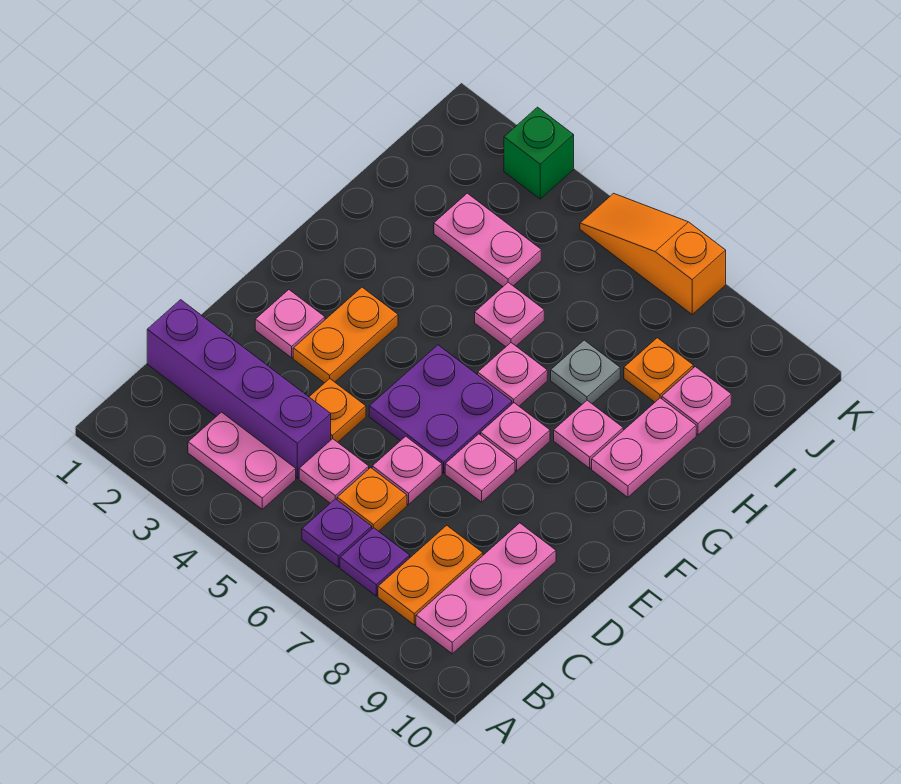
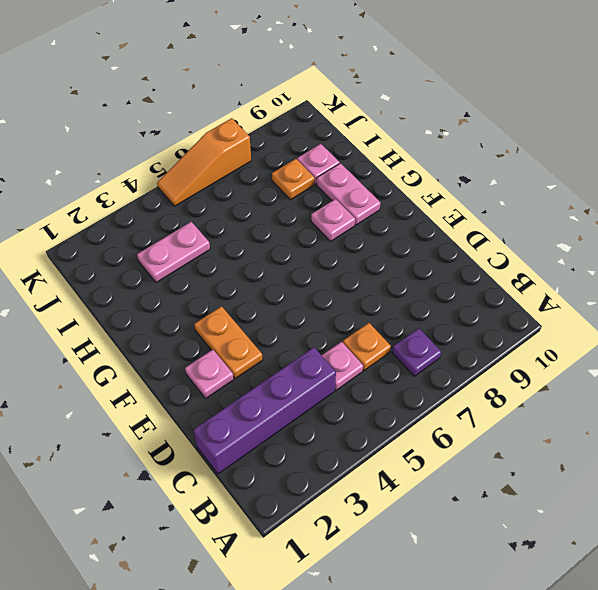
none -> pink 1x2 plate [188,412,296,509]
none -> purple 1x1 plate [302,499,372,567]
none -> orange 1x2 plate [378,525,483,625]

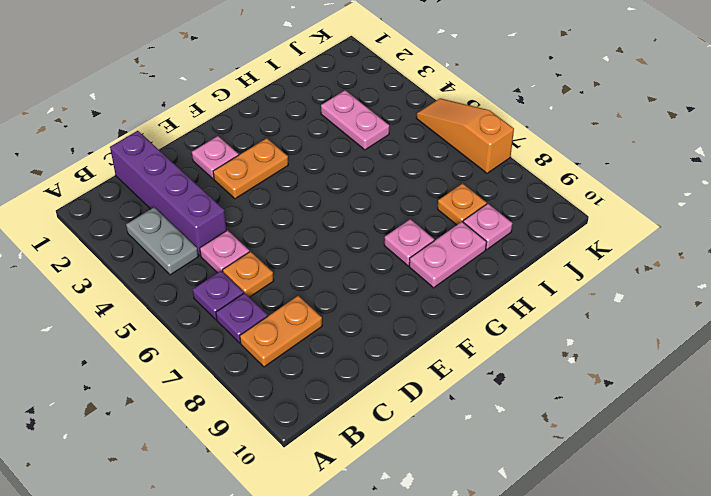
grey 1x2 plate [126,207,198,275] -> pink 1x2 plate [188,412,296,509]
none -> pink 1x3 plate [416,523,556,654]
none -> orange 1x1 plate [309,379,366,442]
none -> pink 1x1 plate [372,436,442,505]

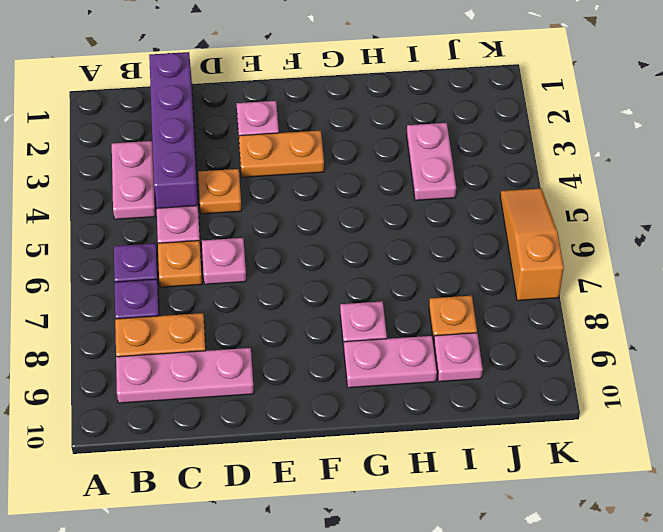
none -> purple 2x2 plate [369,345,512,473]
none -> pink 1x1 plate [445,434,515,502]
none -> pink 1x1 plate [481,403,550,471]

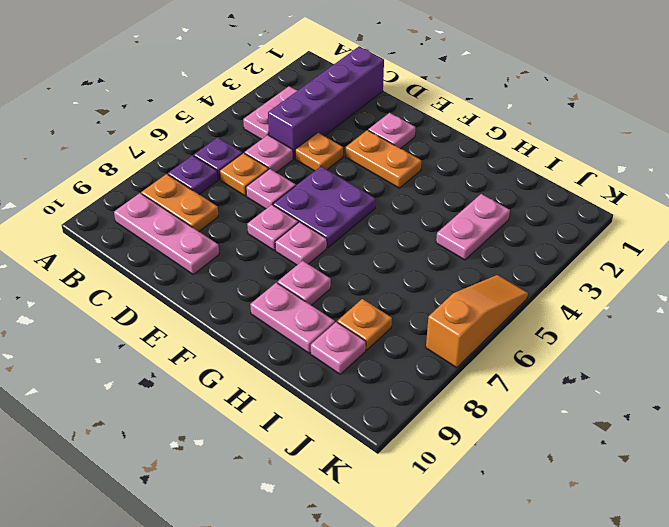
none -> pink 1x1 plate [478,343,547,406]
none -> pink 1x1 plate [475,282,544,347]
none -> grey 1x1 plate [551,340,620,404]

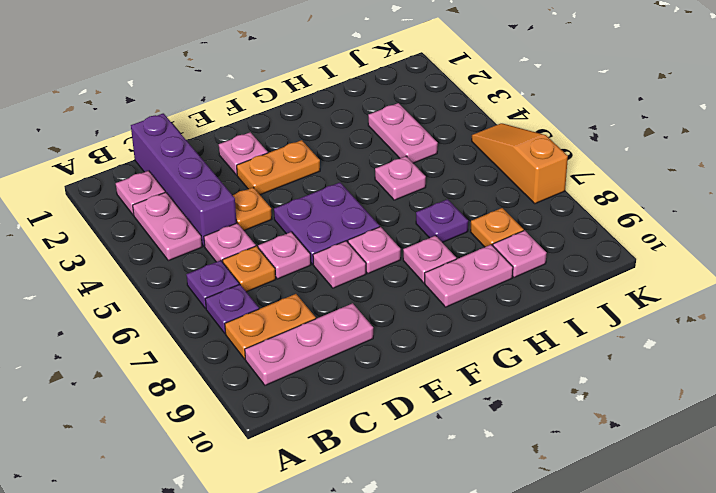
pink 1x1 plate [116,171,165,215] -> pink 1x1 plate moved to [478,343,547,406]
purple 1x1 plate [416,199,468,242] -> grey 1x1 plate [551,340,620,404]
none -> green 1x1 brick [504,107,574,199]

